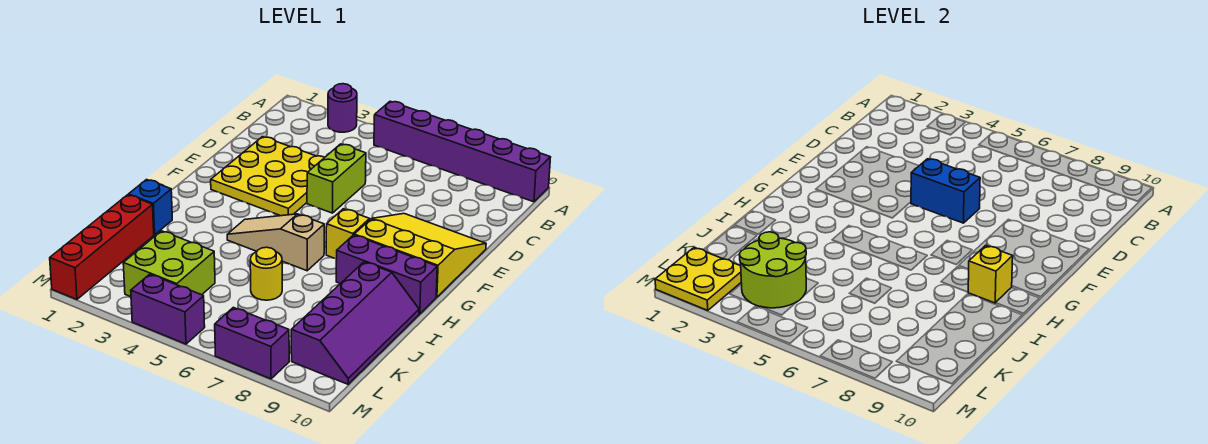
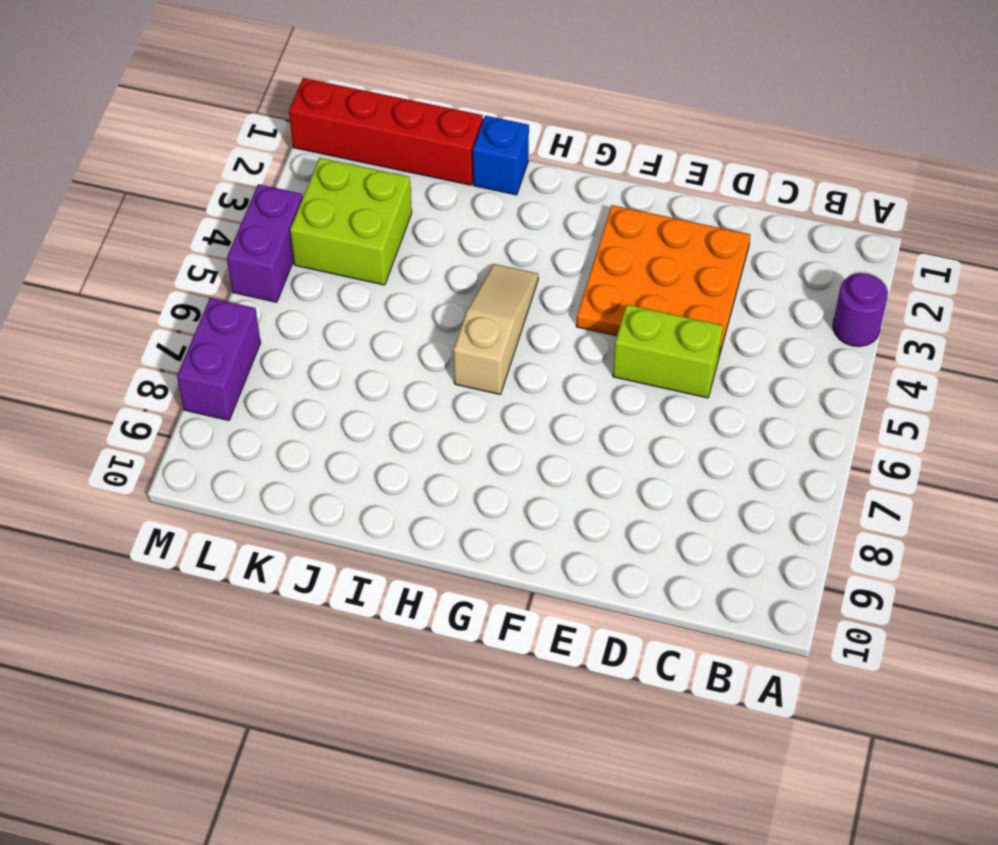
orange 3x3 plate [576,205,751,356] -> yellow 3x3 plate [211,137,325,216]
none -> purple 1x6 brick [374,101,551,202]
none -> yellow 3x3 slope [354,214,486,297]
none -> yellow 1x1 brick [326,209,370,259]

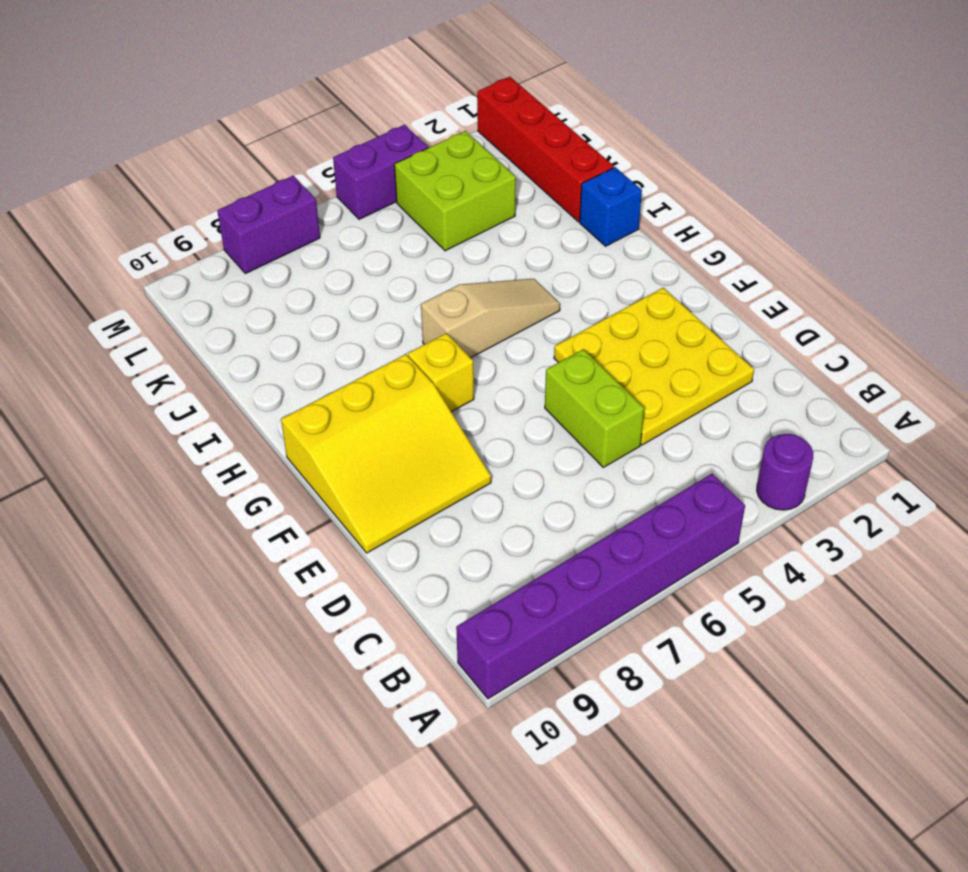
none -> purple 1x3 brick [336,235,437,314]
none -> purple 2x4 slope [291,262,419,384]
none -> yellow 1x1 round brick [250,247,282,300]

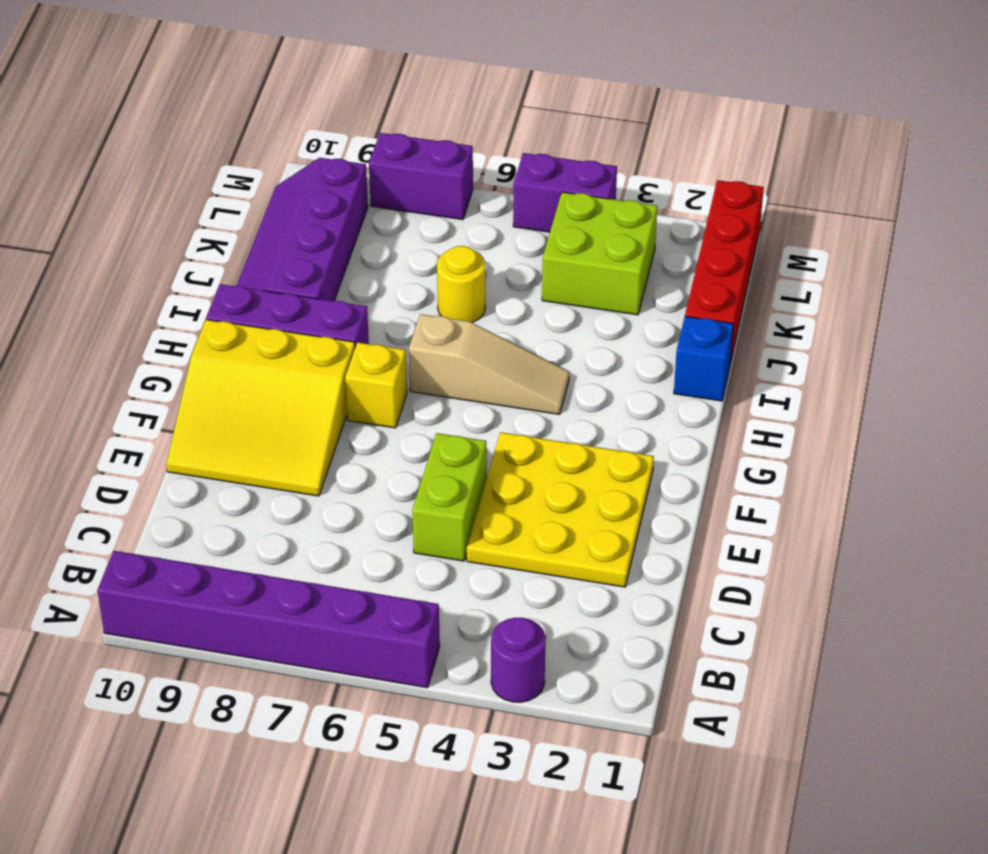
none -> blue 1x2 brick [911,159,980,223]
none -> yellow 1x1 brick [968,245,1013,303]
none -> lime 2x2 round brick [739,232,806,308]

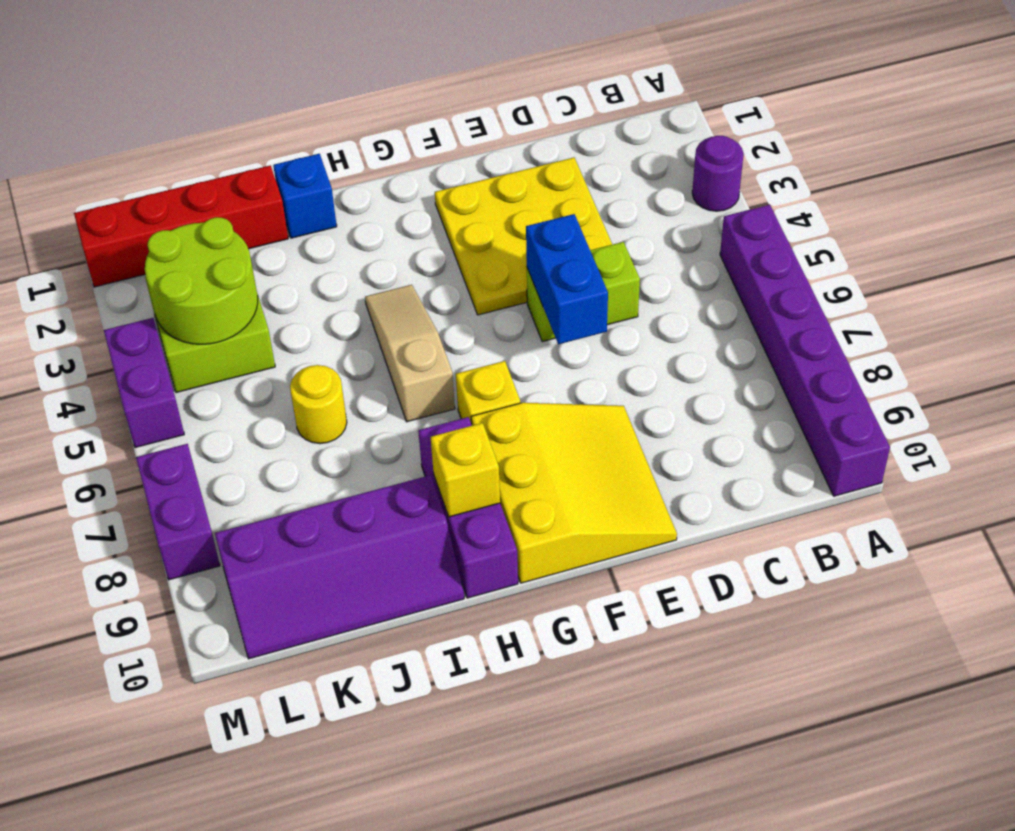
none -> yellow 2x2 plate [655,247,741,311]

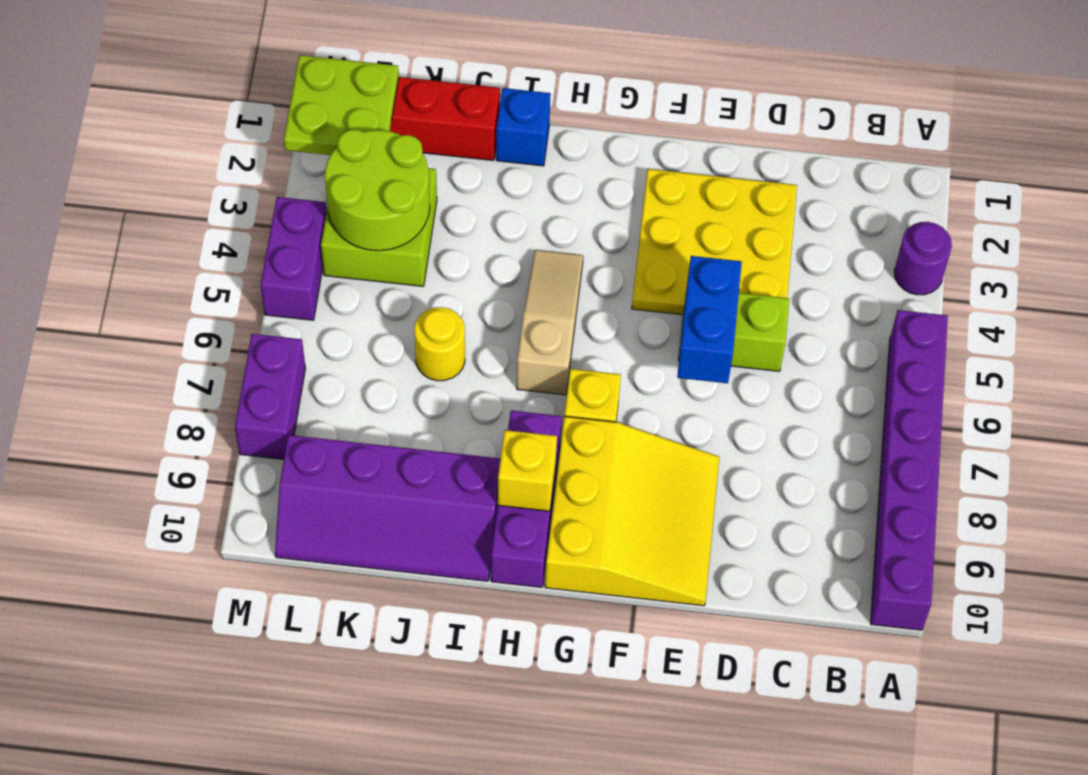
lime 2x2 plate [284,55,399,155] -> yellow 2x2 plate [655,247,741,311]

